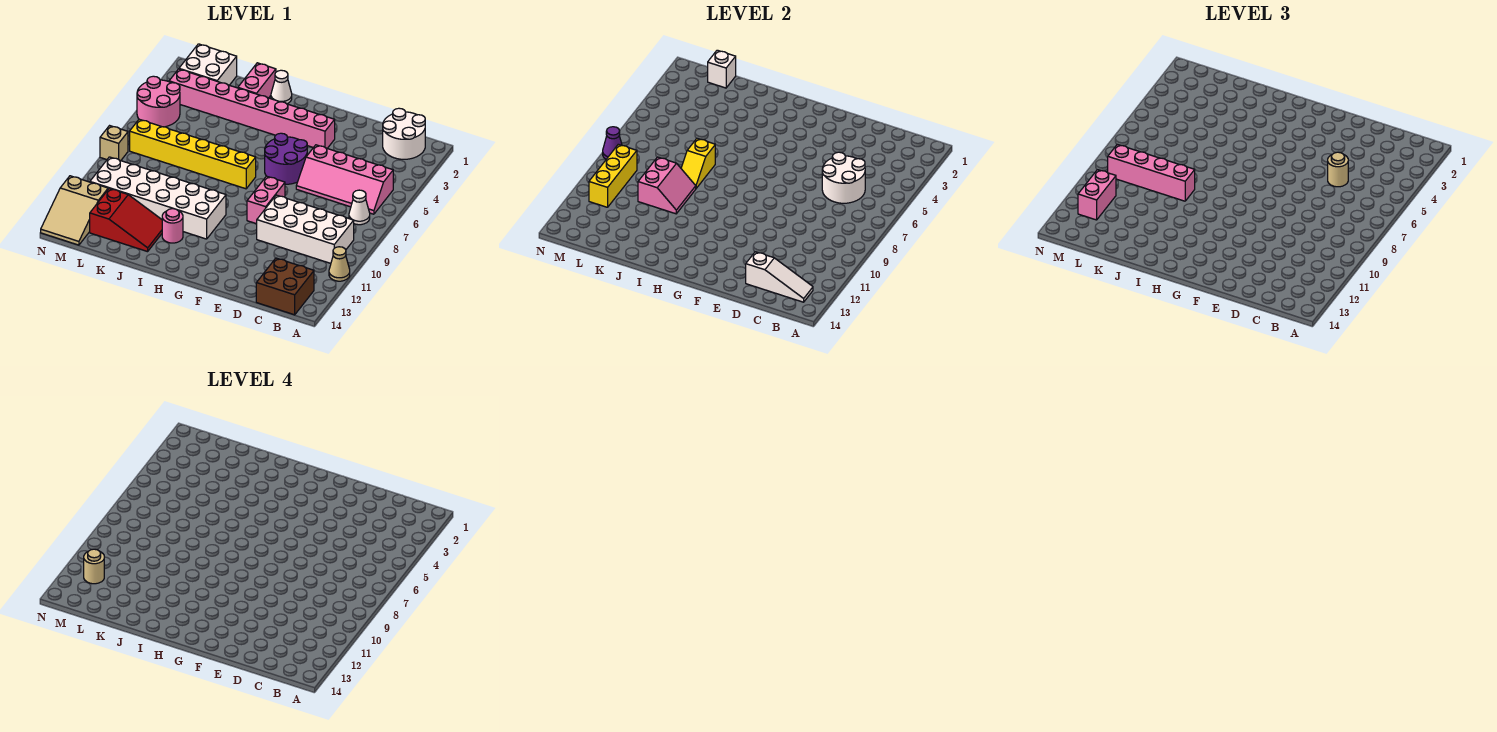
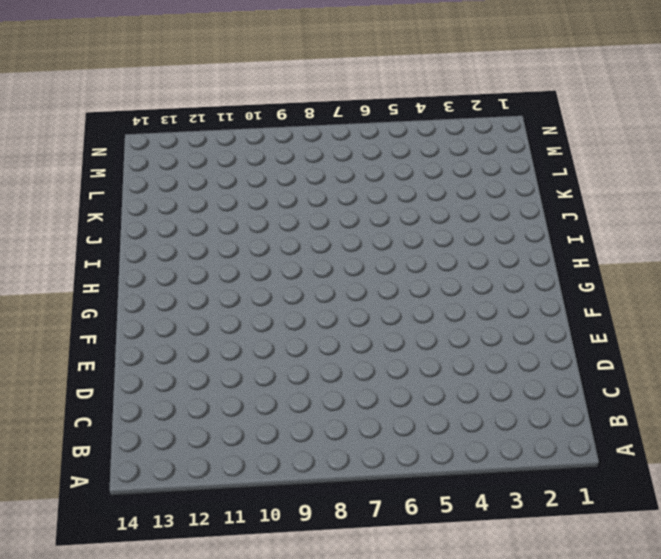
none -> tan 1x1 cone [329,247,350,281]
none -> white 2x2 round brick [383,108,425,159]
none -> pink 2x4 slope [296,145,393,214]
none -> white 1x1 cone [349,190,370,225]

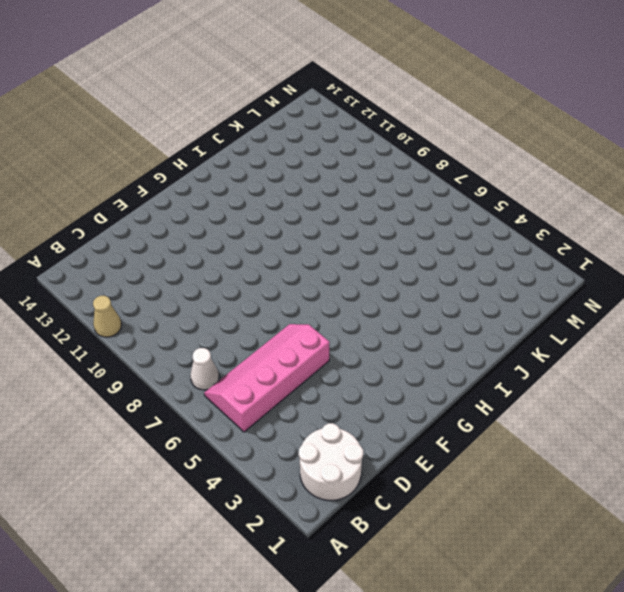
none -> white 2x4 brick [257,195,354,263]
none -> brown 2x2 brick [256,258,314,315]
none -> pink 1x8 brick [169,69,335,148]
none -> purple 2x2 round brick [265,133,307,184]

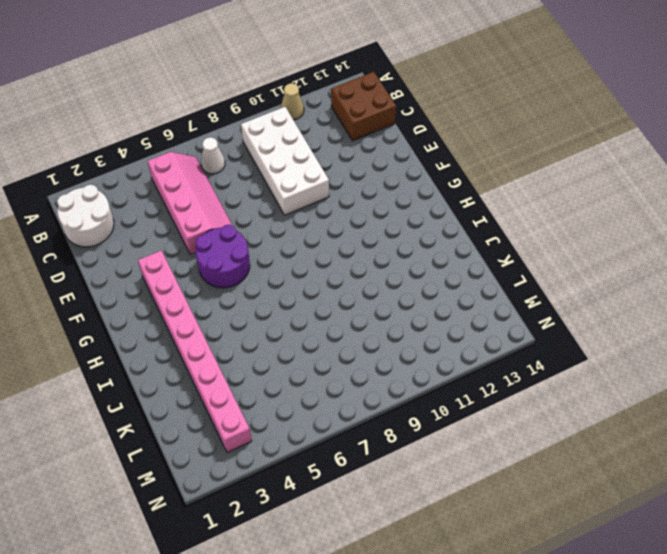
none -> pink 1x2 brick [247,176,285,224]
none -> yellow 1x6 brick [130,119,256,189]
none -> white 2x6 brick [90,157,226,239]
none -> white 1x1 cone [271,70,292,104]

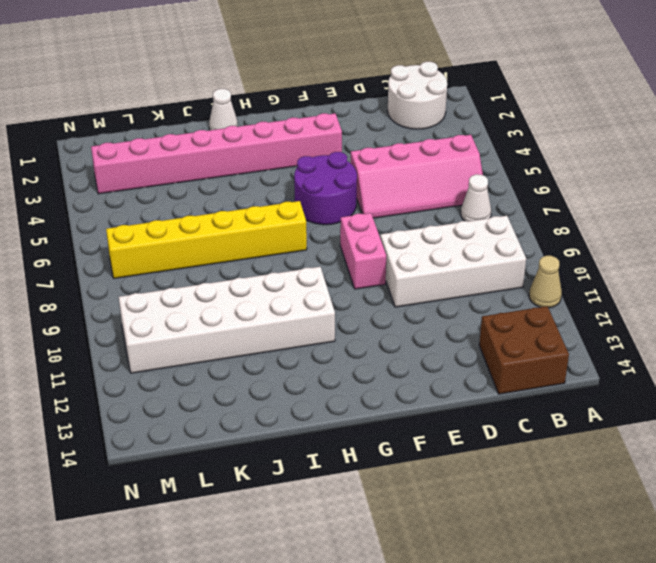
none -> pink 1x1 round brick [162,209,183,243]
none -> pink 1x2 brick [238,63,276,98]
none -> red 2x3 slope [90,189,162,252]
none -> white 2x2 brick [179,44,237,85]

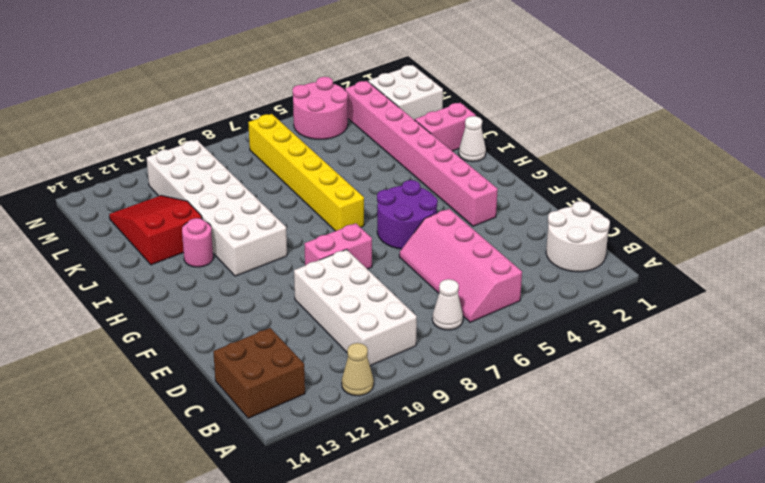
red 2x3 slope [109,195,202,265] -> red 2x3 slope turned to [90,189,162,252]
none -> tan 2x3 slope [41,176,108,245]
none -> tan 1x1 brick [100,126,128,161]
none -> white 1x3 slope [746,252,813,302]
none -> white 2x2 round brick [822,152,865,203]

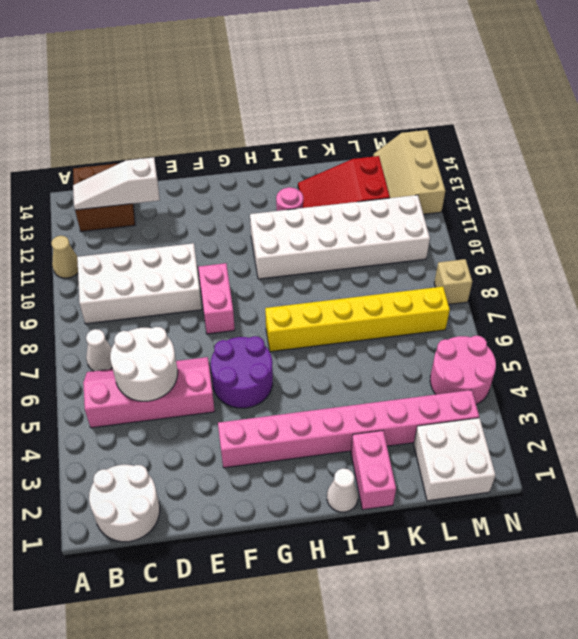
tan 2x3 slope [373,130,445,214] -> tan 2x3 slope turned to [41,176,108,245]
none -> yellow 1x2 slope [681,138,715,188]
none -> pink 2x2 slope [638,157,696,214]
none -> white 1x1 brick [708,50,736,88]
none -> yellow 1x3 brick [589,144,637,207]

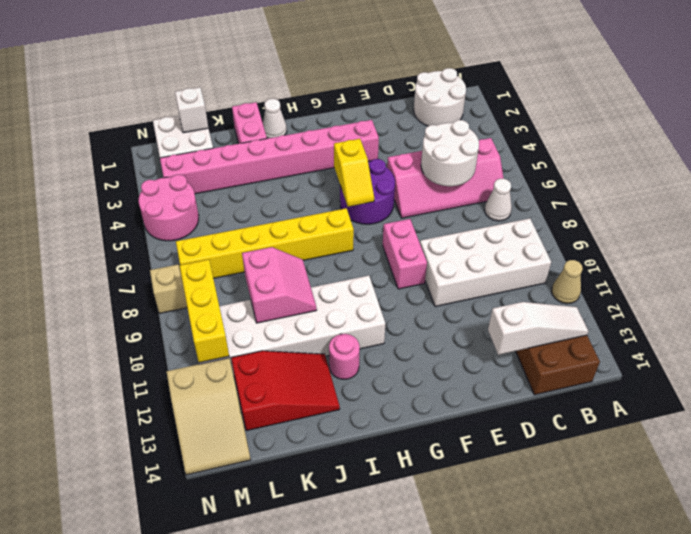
yellow 1x2 slope [334,139,374,207] -> yellow 1x2 slope moved to [681,138,715,188]
none -> purple 1x1 cone [603,127,622,159]
none -> tan 1x1 round brick [1328,152,1348,187]
none -> pink 1x4 brick [1108,144,1195,201]
none -> pink 1x2 brick [1078,170,1116,220]

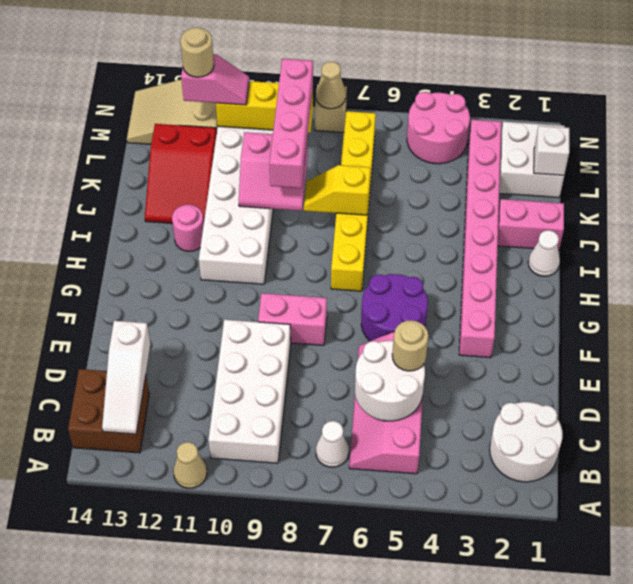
pink 1x2 slope [181,54,249,105] -> pink 1x2 brick [1078,170,1116,220]
tan 1x1 cone [316,62,346,109] -> purple 1x1 cone [603,127,622,159]

